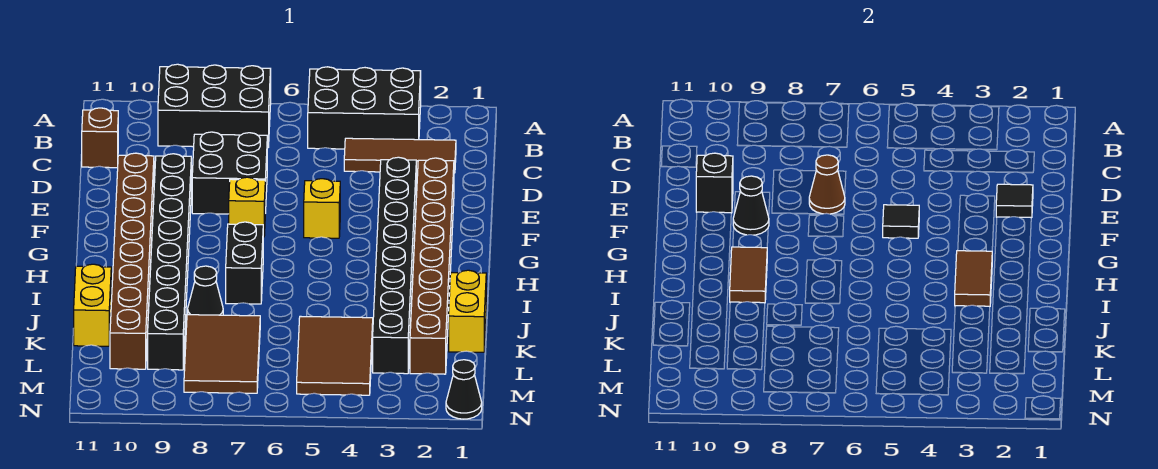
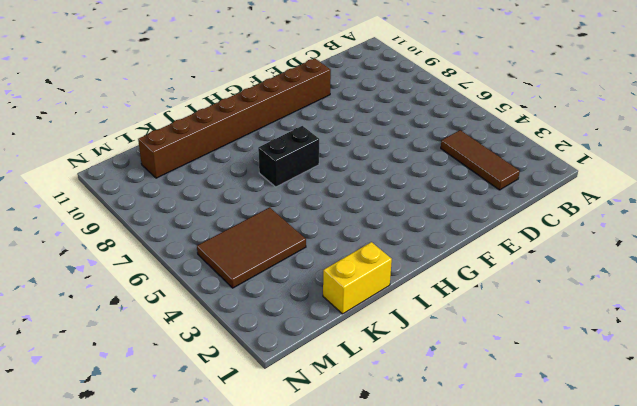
none -> black 2x3 brick [308,67,421,149]
none -> black 2x3 brick [158,64,271,148]
none -> brown 1x1 brick [82,108,118,168]

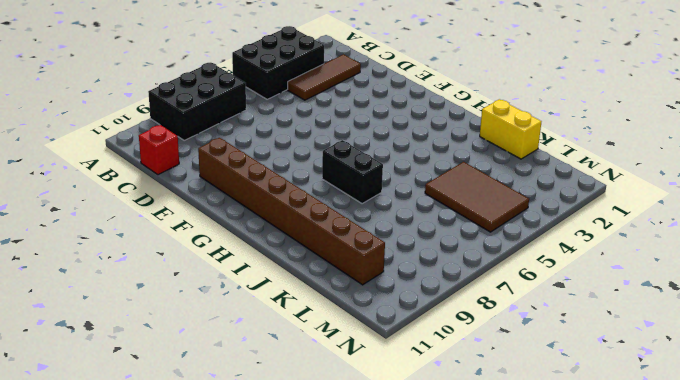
red 1x1 brick [139,125,179,175] -> brown 1x1 brick [82,108,118,168]
none -> black 2x2 brick [192,132,267,214]
none -> brown 1x8 brick [410,158,454,374]
none -> black 1x8 brick [373,157,416,374]

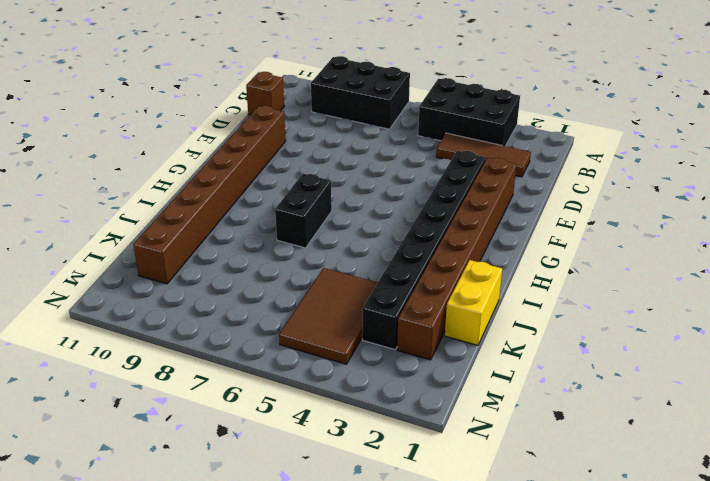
none -> black 2x2 brick [192,132,267,214]
none -> black 1x8 brick [148,154,191,370]
none -> yellow 1x1 brick [304,179,340,238]

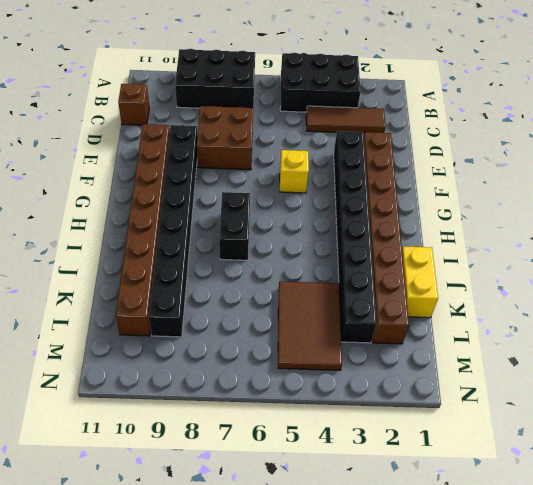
brown 2x2 brick [197,106,253,170] -> black 2x2 brick [192,132,267,214]
none -> yellow 1x1 brick [229,177,265,237]
none -> black 1x1 cone [188,266,223,315]
none -> yellow 1x2 brick [74,264,111,346]

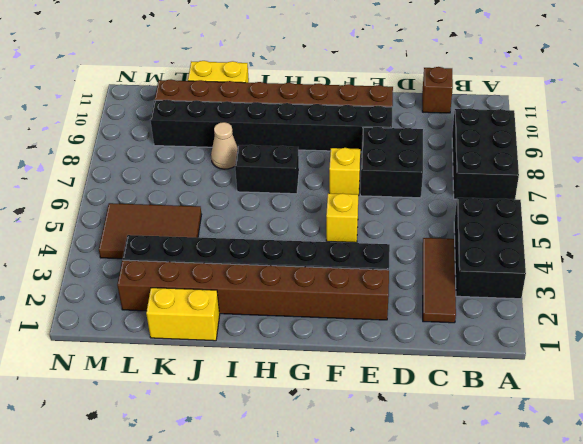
tan 1x1 cone [211,122,238,169] -> black 1x1 cone [188,266,223,315]
none -> brown 2x3 tile [184,315,260,393]
none -> black 1x1 cone [446,360,482,419]
none -> black 1x1 tile [996,184,1033,218]

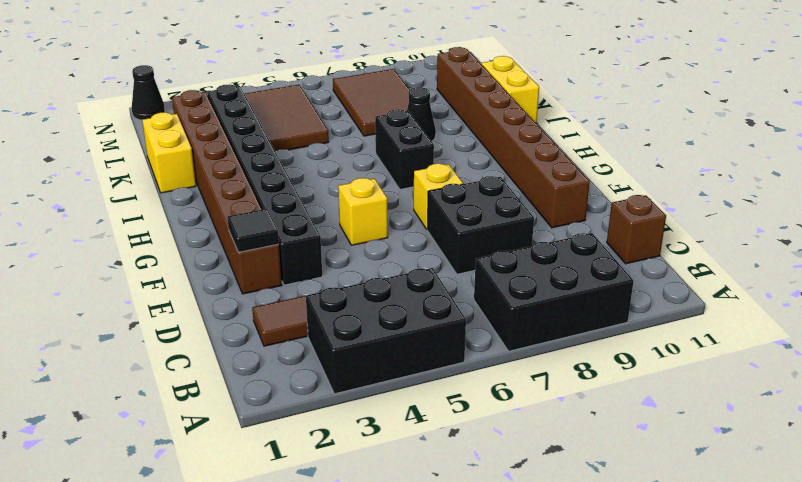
none -> black 1x8 brick [148,154,191,370]
none -> brown 1x1 cone [809,155,845,214]
none -> black 1x1 brick [696,153,733,213]

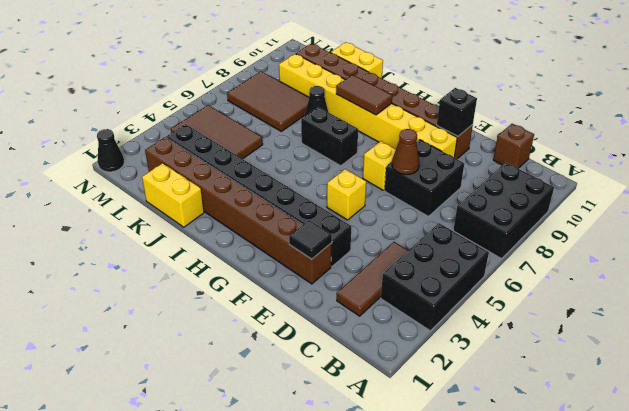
yellow 1x8 brick [279,54,457,157] -> black 1x8 brick [148,154,191,370]
none -> black 1x1 tile [883,205,919,238]
none -> black 1x1 cone [733,176,769,235]
none -> brown 1x2 tile [955,251,992,306]

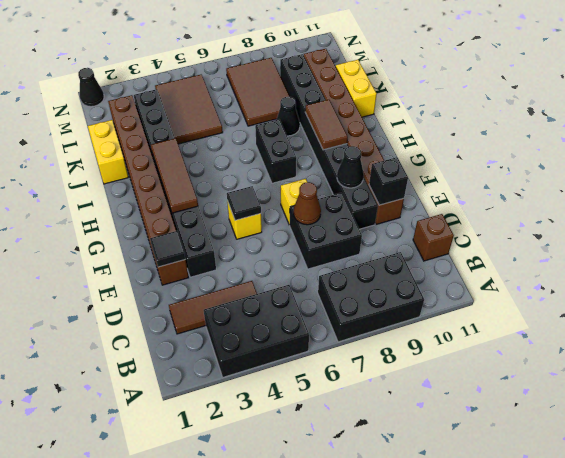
brown 1x3 tile [151,138,198,213] -> brown 1x2 tile [955,251,992,306]

